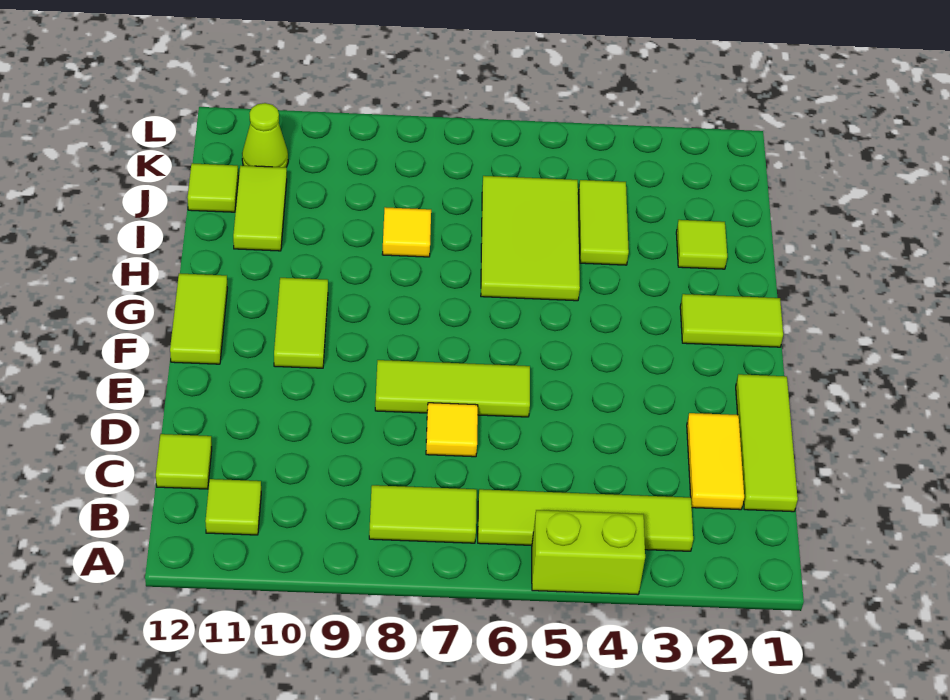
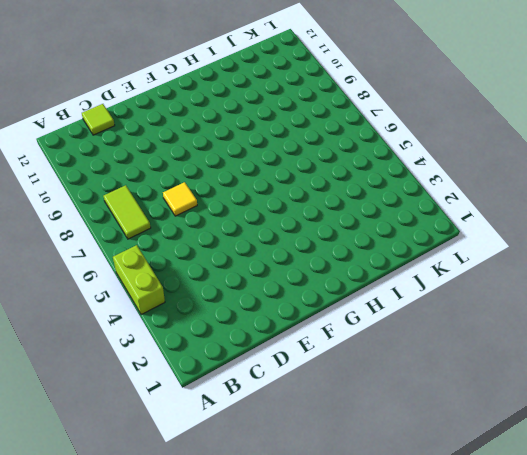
none -> lime 1x4 tile [478,489,693,551]
none -> lime 1x1 tile [205,479,261,535]
none -> lime 1x3 tile [736,374,798,512]

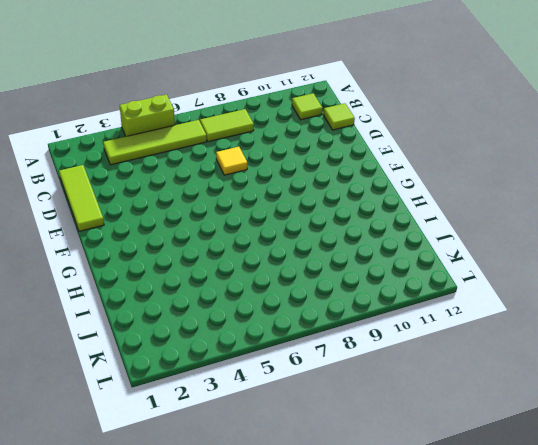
none -> yellow 1x2 tile [687,413,744,510]
none -> lime 1x3 tile [375,360,530,417]
none -> lime 1x2 tile [274,278,328,368]

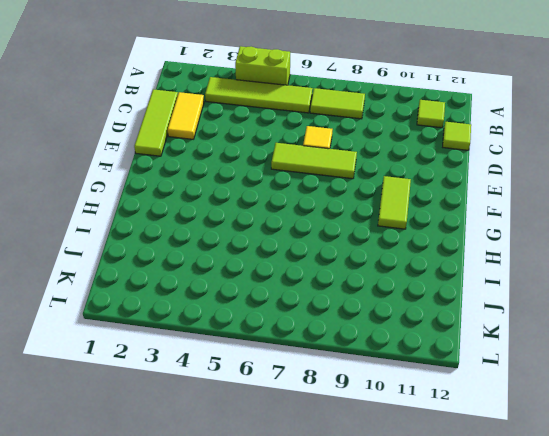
none -> lime 1x2 tile [170,273,227,364]
none -> lime 1x2 tile [680,294,783,347]
none -> lime 2x3 tile [481,176,580,301]

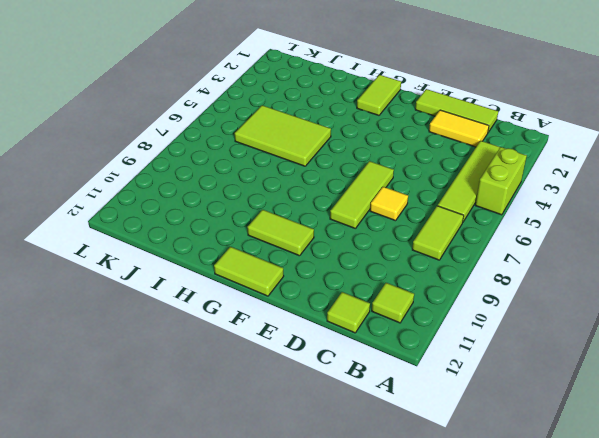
none -> lime 1x1 tile [676,220,727,269]
none -> lime 1x2 tile [578,180,629,265]
none -> yellow 1x1 tile [382,207,431,257]

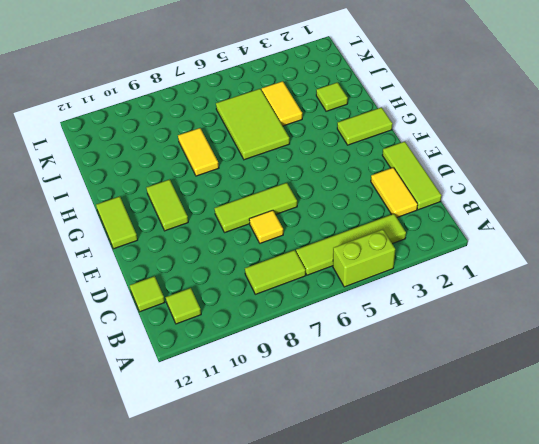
yellow 1x2 tile [178,128,219,176] -> yellow 1x1 tile [382,207,431,257]
yellow 1x2 tile [262,81,302,126] -> lime 1x2 tile [578,180,629,265]
none -> lime 1x2 tile [233,166,287,251]
none -> lime 1x1 tile [187,163,238,212]
none -> lime 1x1 cone [242,103,288,167]

